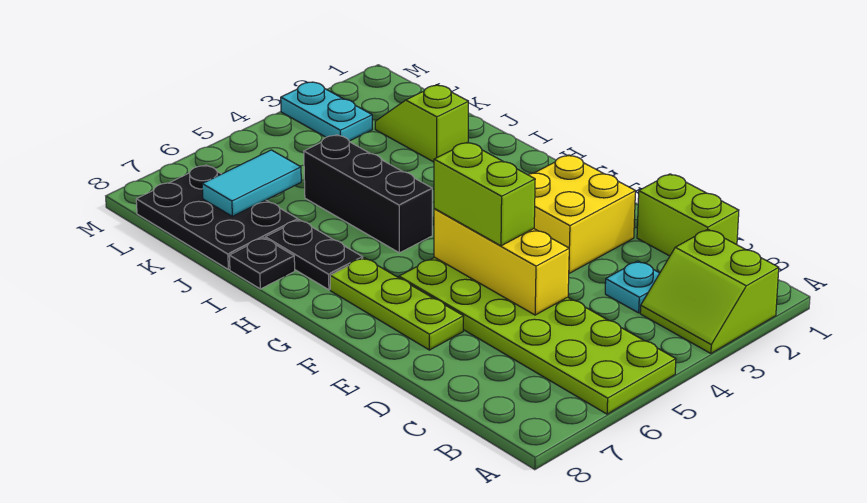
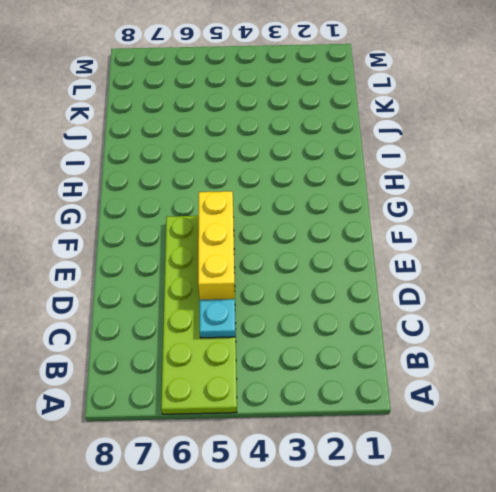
cyan 1x1 plate [200,299,236,338] -> cyan 1x1 plate moved to [605,261,660,313]
none -> lime 2x2 slope [640,229,779,353]
none -> lime 1x2 brick [637,174,739,256]
none -> yellow 2x2 brick [528,155,635,273]

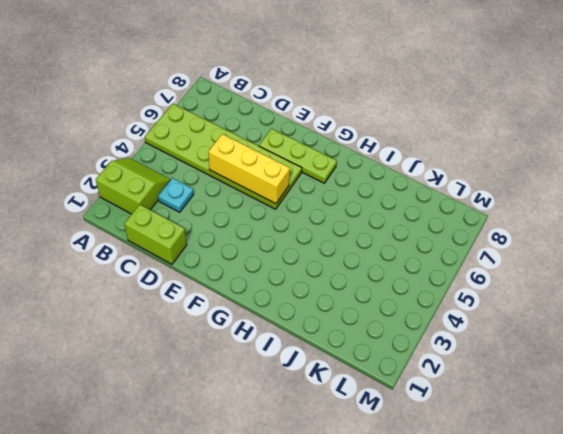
none -> yellow 2x2 brick [528,155,635,273]
none -> black 1x3 brick [304,135,432,253]
none -> black 1x2 plate [266,220,363,290]

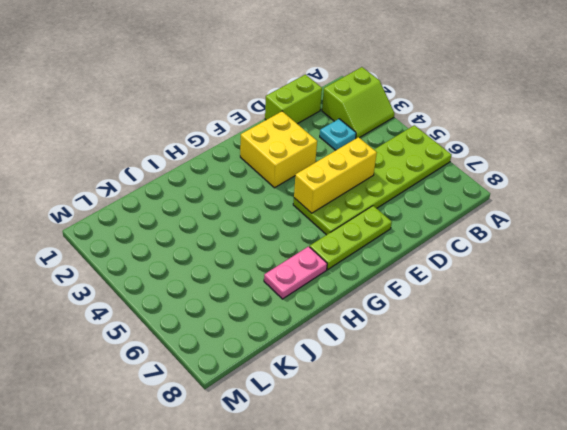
pink 1x2 plate [264,246,327,299] -> black 1x2 plate [266,220,363,290]
none -> black 1x3 brick [304,135,432,253]
none -> black 1x1 plate [229,238,295,289]
none -> lime 1x2 slope [375,85,468,162]

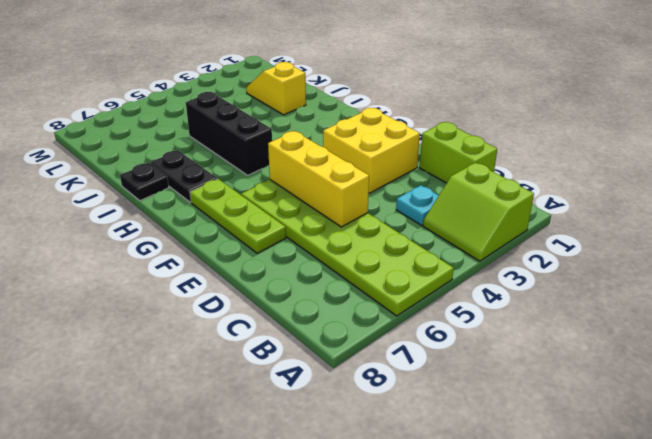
yellow 1x2 slope [246,62,306,115] -> lime 1x2 slope [375,85,468,162]
none -> black 2x3 plate [136,165,298,270]
none -> cyan 1x2 plate [281,82,372,141]
none -> cyan 1x2 tile [202,150,301,216]

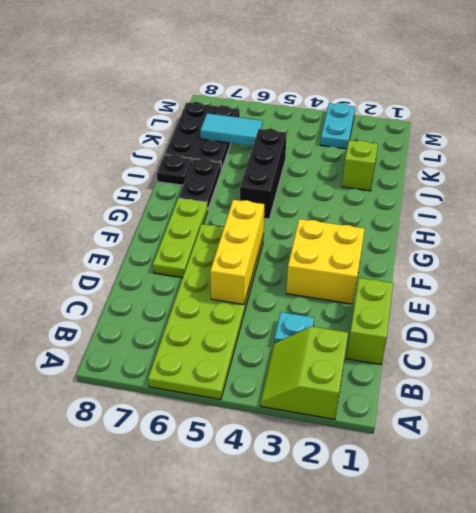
none -> lime 1x2 brick [434,142,535,246]

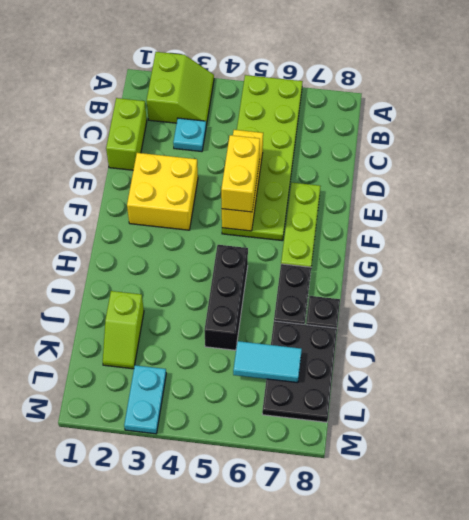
yellow 1x2 brick [221,135,260,212] -> lime 1x2 brick [434,142,535,246]

